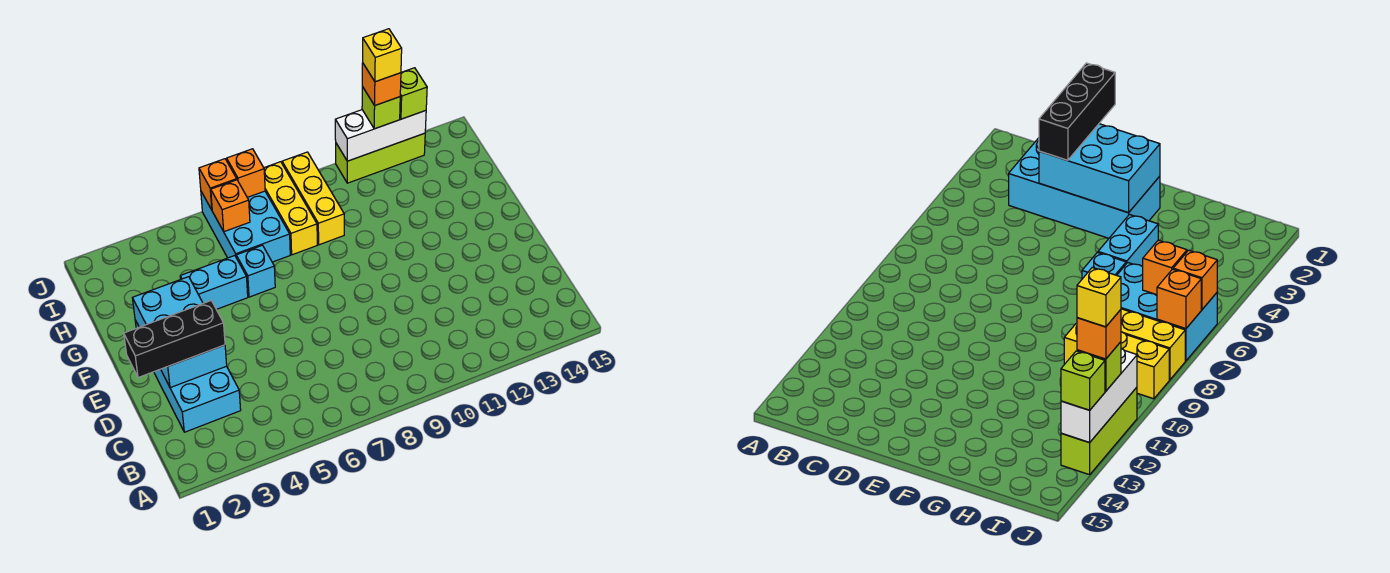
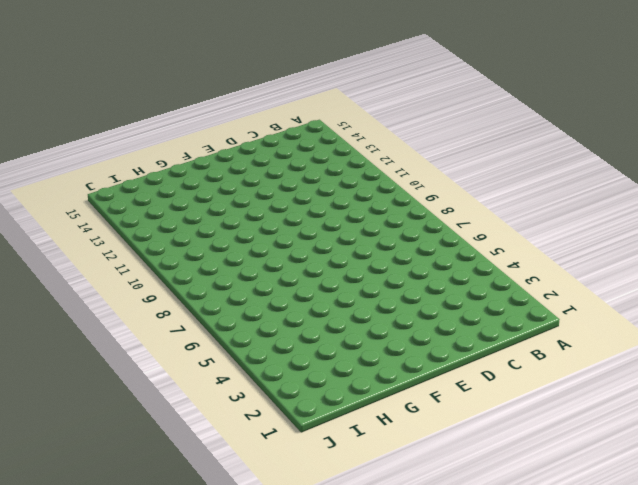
none -> cyan 2x4 brick [135,320,241,432]
none -> cyan 1x2 brick [180,256,248,309]
none -> cyan 1x1 brick [236,245,275,297]

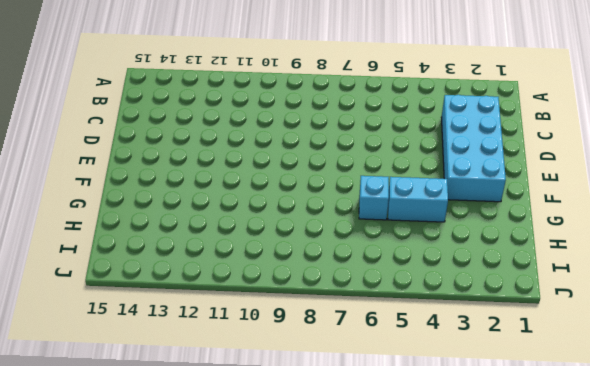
none -> cyan 2x3 brick [201,191,290,262]
none -> yellow 1x3 brick [264,162,317,255]
none -> yellow 1x3 brick [282,152,344,245]

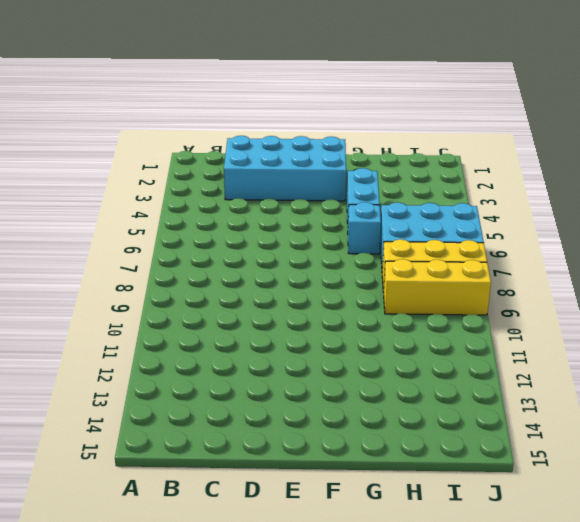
none -> lime 1x3 brick [336,133,425,183]
none -> cyan 2x3 brick [132,277,227,388]
none -> orange 1x1 brick [211,180,250,232]

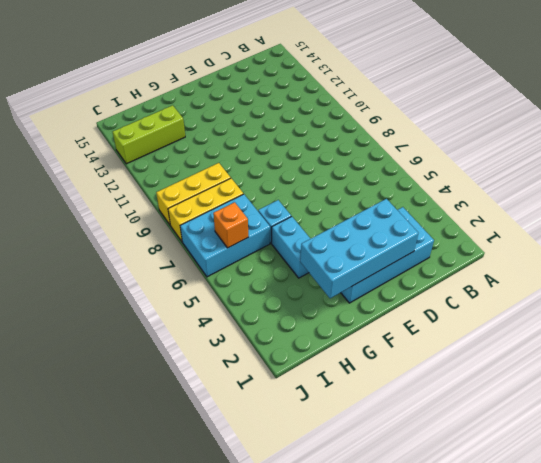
cyan 2x4 brick [300,199,418,298] -> cyan 2x3 brick [132,277,227,388]
lime 1x3 brick [113,105,185,164] -> lime 1x3 brick turned to [336,133,425,183]
none -> orange 1x1 brick [199,159,237,210]
none -> orange 1x1 brick [227,149,265,197]
none -> white 1x3 brick [335,110,426,161]

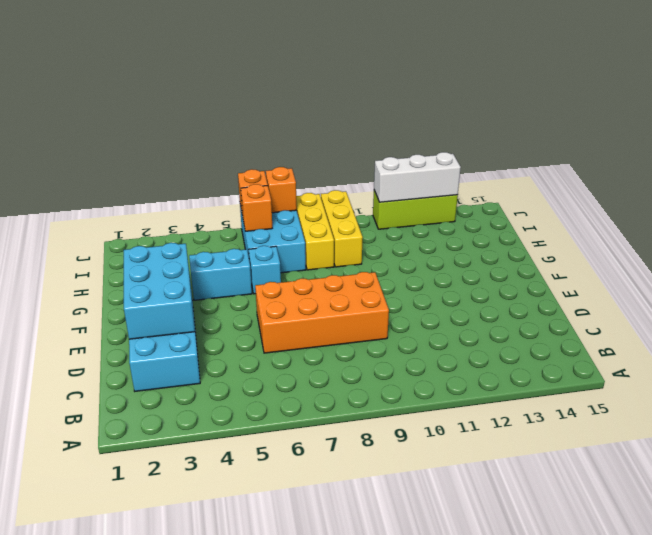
orange 2x4 brick [255,272,389,353] -> none
none -> black 1x3 brick [124,301,225,378]
none -> lime 1x1 brick [362,87,400,129]
none -> lime 1x1 brick [400,68,427,119]

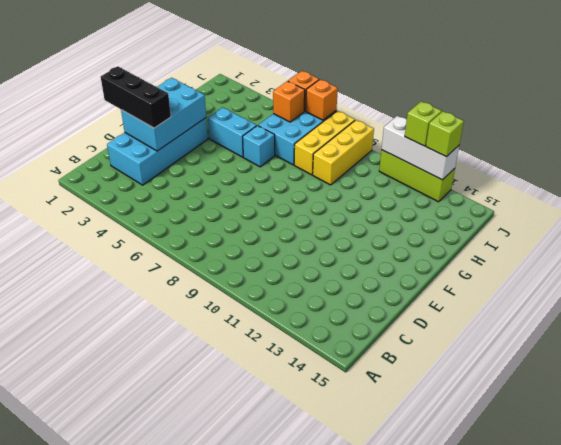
none -> orange 1x1 brick [362,63,401,105]
none -> yellow 1x1 brick [363,29,402,82]

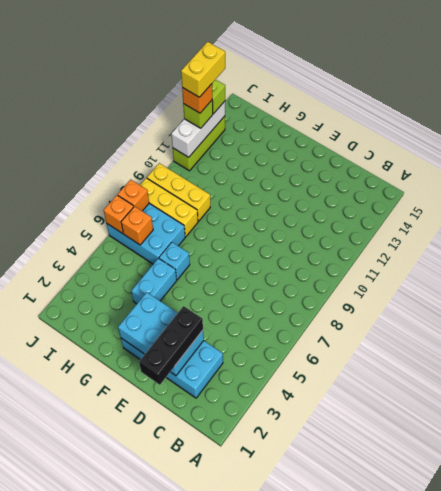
yellow 1x2 brick [181,42,225,97] -> yellow 1x1 brick [363,29,402,82]

